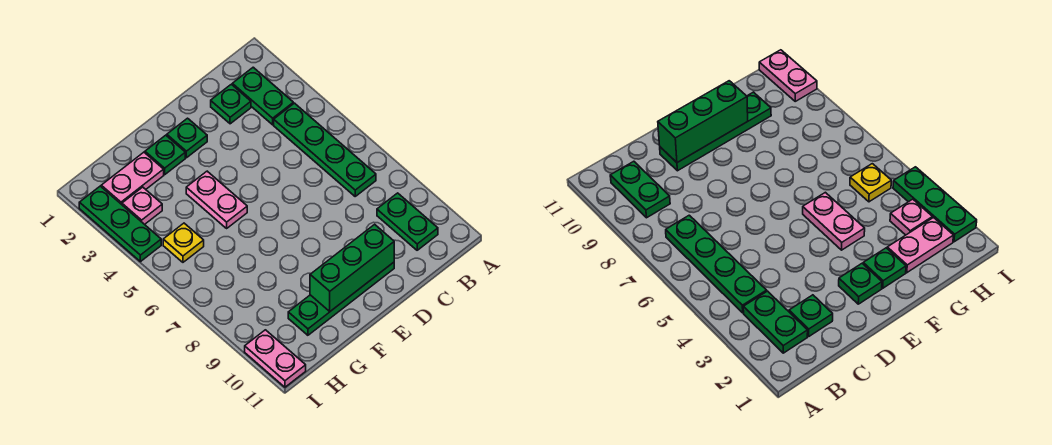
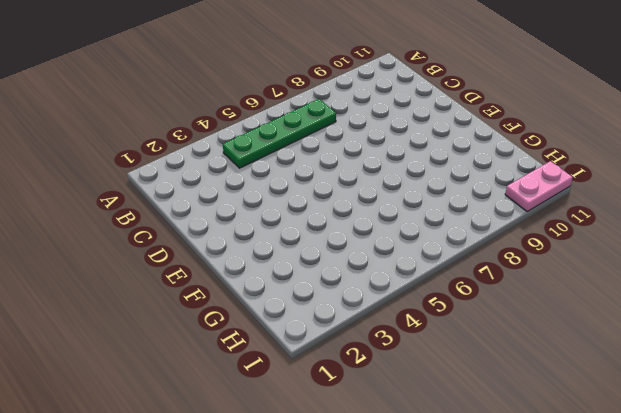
none -> green 1x2 plate [232,67,293,125]
none -> green 1x2 plate [377,193,438,250]
none -> green 1x1 plate [211,84,251,124]

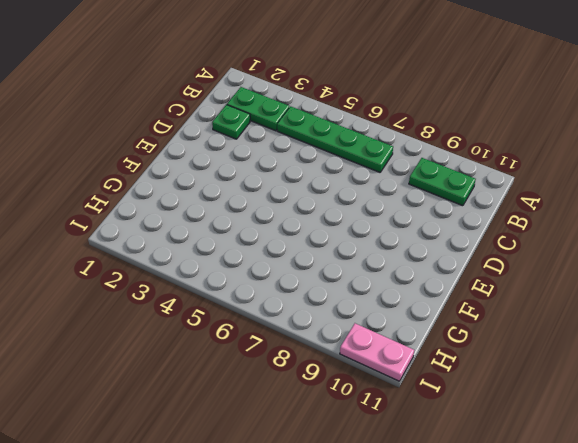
none -> green 1x4 plate [288,262,394,335]
none -> green 1x1 plate [167,118,207,158]
none -> green 1x1 plate [145,135,185,175]

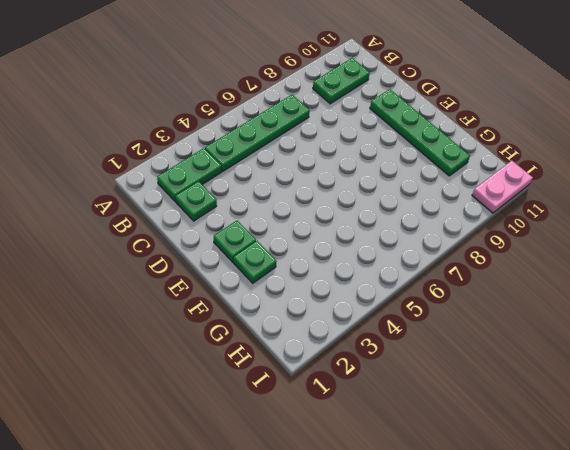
none -> pink 1x2 plate [186,171,247,228]
none -> pink 1x2 plate [101,152,164,204]
none -> pink 1x1 plate [122,187,162,224]

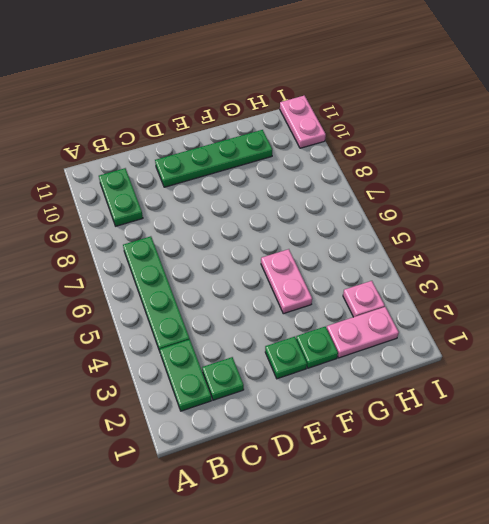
none -> yellow 1x1 plate [163,223,204,262]
none -> green 1x3 plate [79,186,161,262]
none -> green 1x3 brick [310,224,394,311]

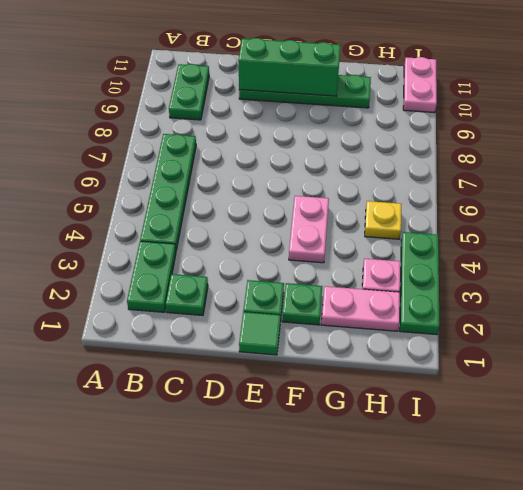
green 1x1 tile [239,312,281,355] -> none

